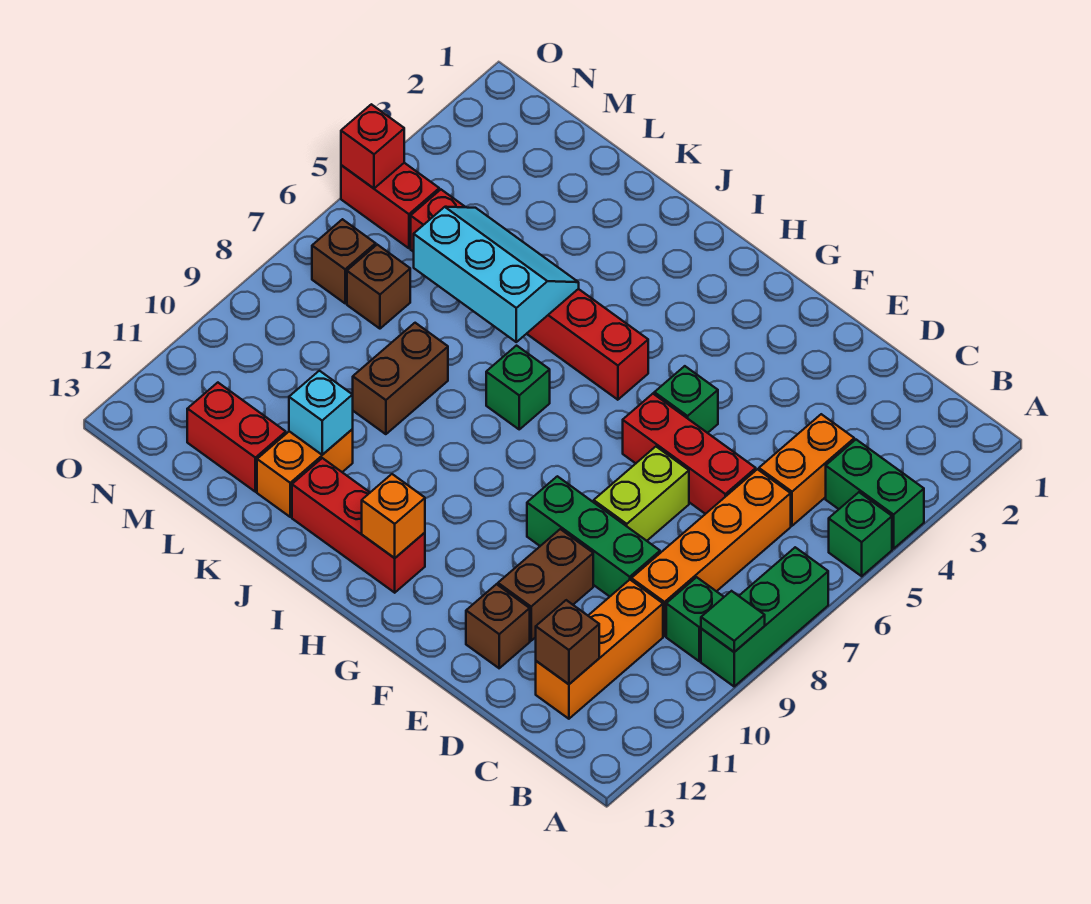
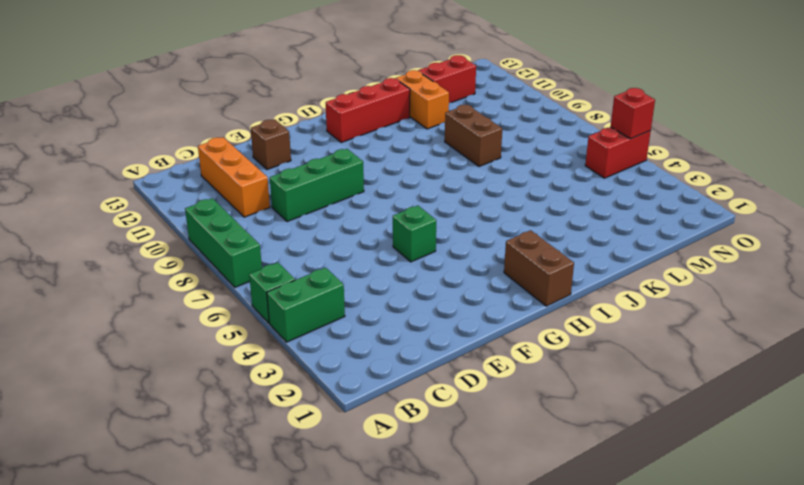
brown 1x2 brick [504,230,574,306] -> brown 1x2 brick moved to [498,529,593,641]
none -> green 1x1 brick [666,577,724,661]
none -> orange 1x2 brick [759,414,854,526]
none -> orange 1x4 brick [631,469,791,636]

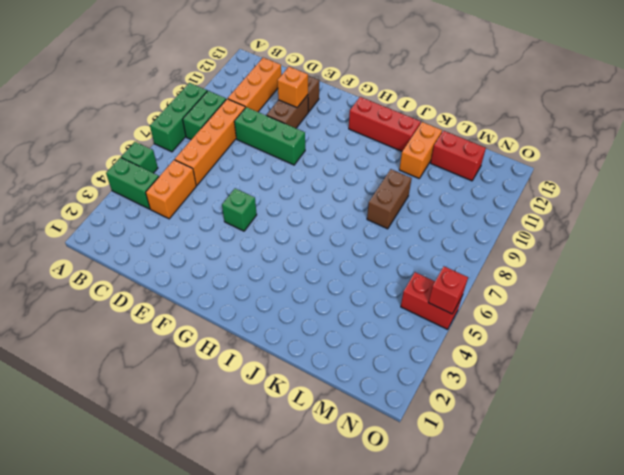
green 1x2 brick [183,91,226,139] -> green 1x1 brick [666,577,724,661]
orange 1x1 brick [277,67,308,107] -> orange 1x1 brick moved to [362,474,425,558]
none -> red 1x3 brick [623,394,756,514]
none -> lime 1x2 brick [594,447,689,541]
none -> red 1x6 brick [411,190,648,400]

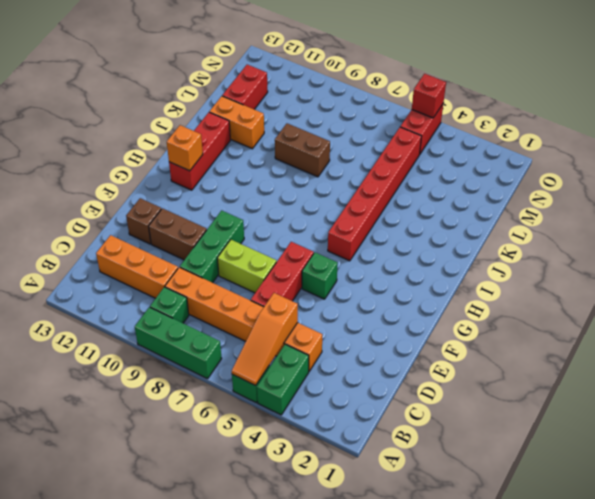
orange 1x3 slope [232,293,298,385] -> none
none -> green 1x1 brick [486,346,550,429]
none -> brown 1x1 brick [347,245,410,329]
none -> brown 1x1 brick [312,219,376,303]

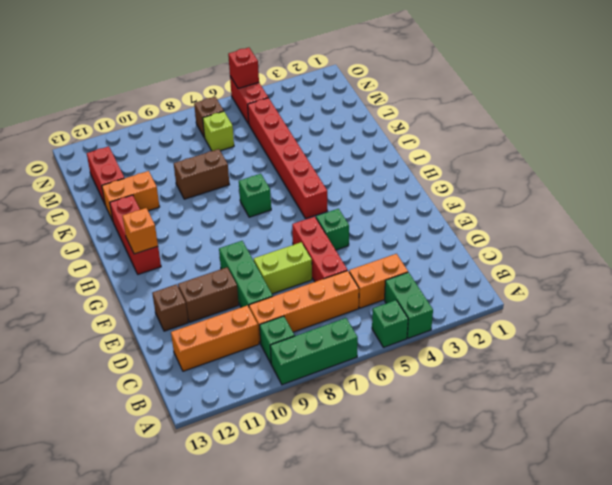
lime 1x1 brick [203,111,234,151] -> brown 1x1 brick [347,245,410,329]
none -> green 1x1 tile [701,591,765,652]
none -> brown 1x1 brick [536,600,599,684]
none -> cyan 2x3 slope [414,207,579,342]

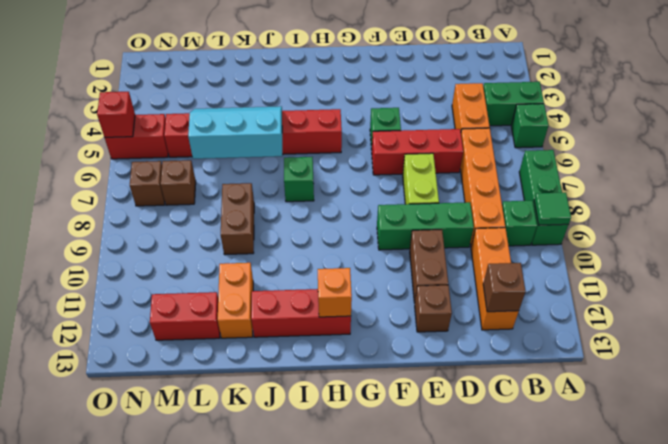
none -> cyan 1x1 brick [289,371,353,455]

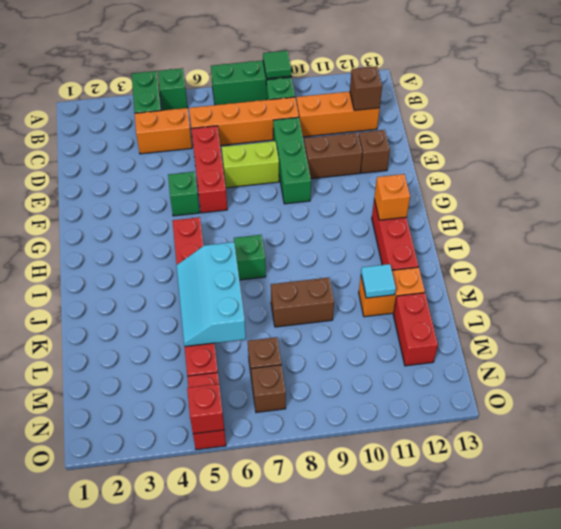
cyan 1x1 tile [361,264,396,298] -> cyan 1x1 brick [289,371,353,455]

